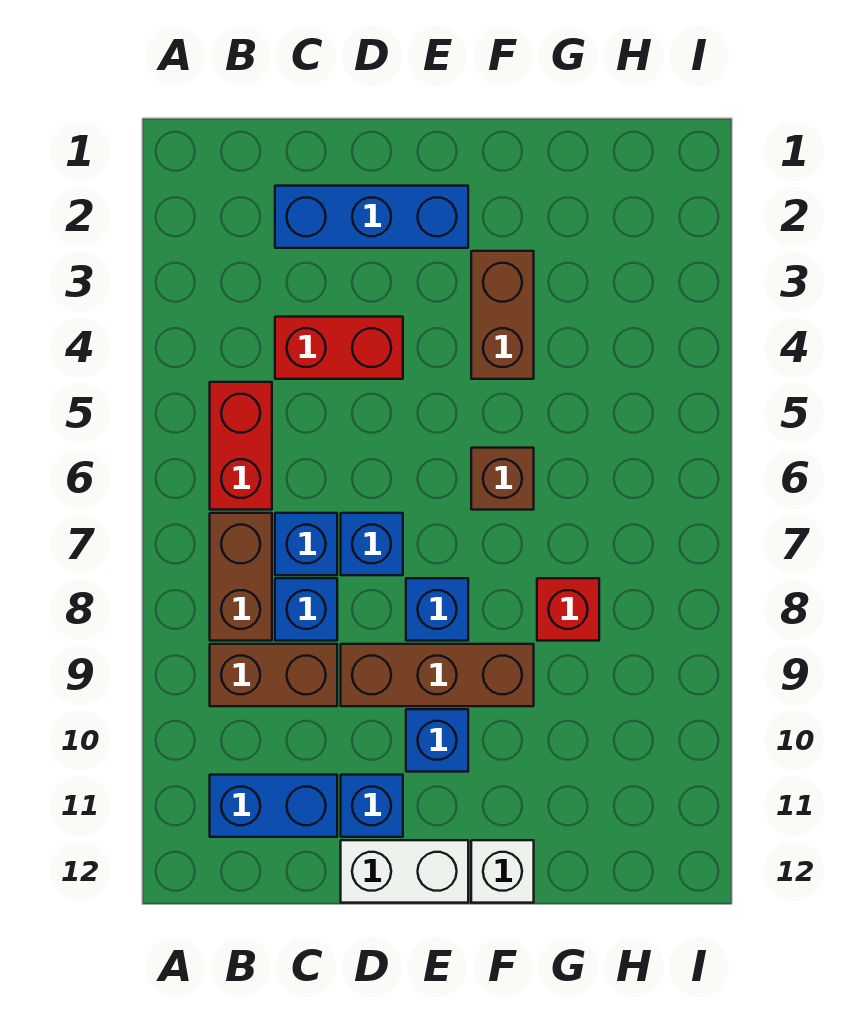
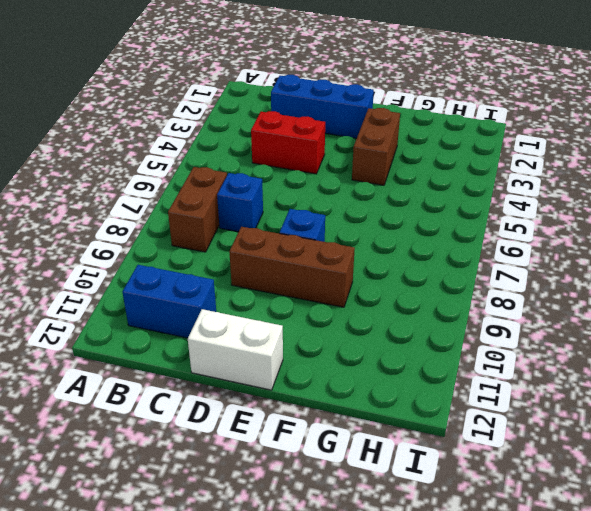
none -> red 1x2 brick [210,382,272,510]
none -> brown 1x2 brick [210,644,337,706]
none -> blue 1x1 brick [275,578,337,641]

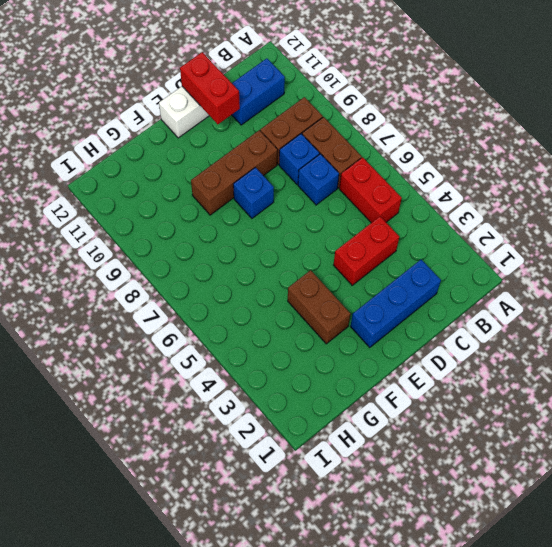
red 1x2 brick [180,52,240,124] -> none
none -> blue 1x1 brick [341,513,403,575]
none -> blue 1x1 brick [341,775,403,837]
none -> blue 1x1 brick [406,709,468,772]

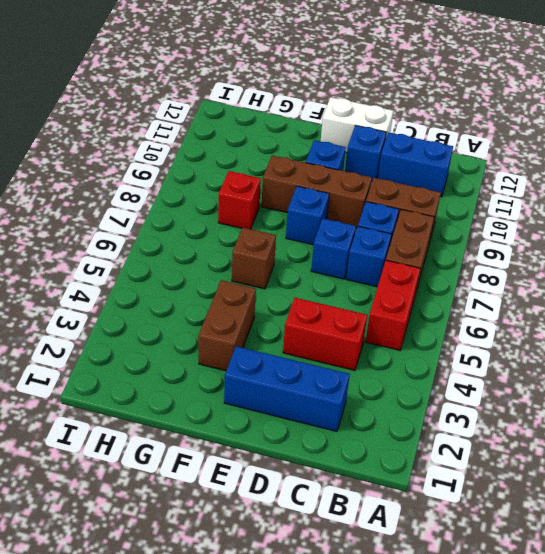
none -> white 1x1 brick [471,840,534,903]

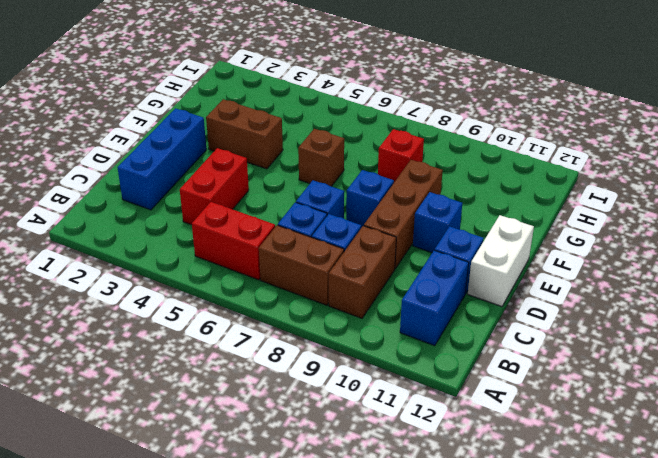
none -> white 1x1 brick [471,840,534,903]

